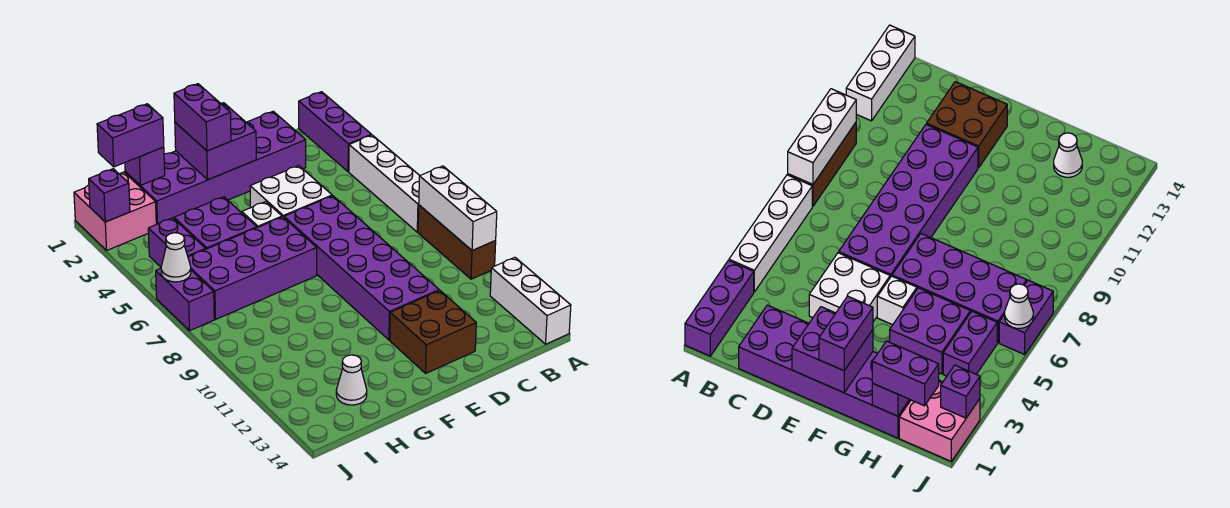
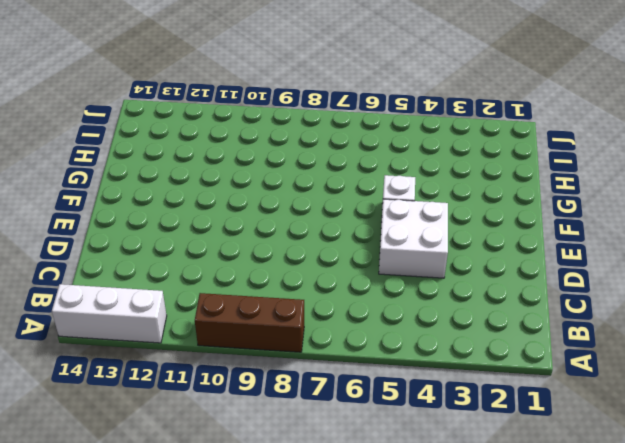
none -> purple 1x3 brick [299,92,371,172]
none -> white 1x4 brick [349,135,420,232]
none -> purple 2x6 brick [125,111,306,224]

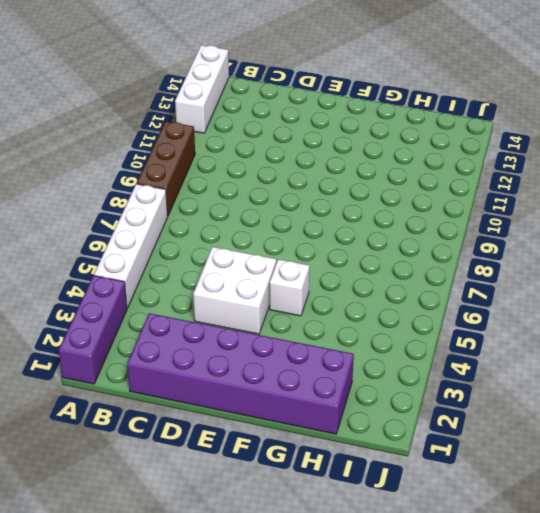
none -> purple 2x6 brick [284,196,439,340]
none -> brown 2x2 brick [390,291,476,373]
none -> purple 2x4 brick [188,217,317,319]

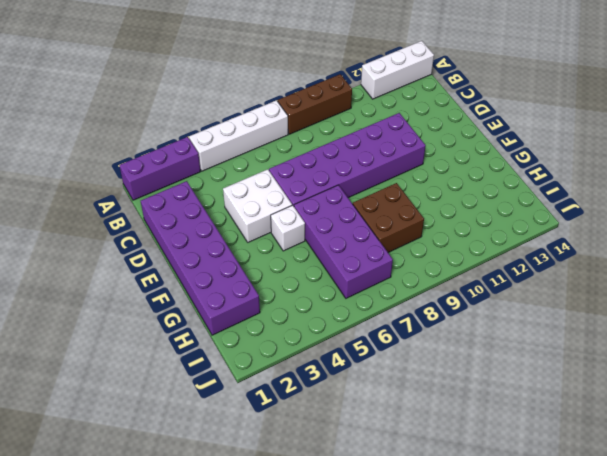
brown 2x2 brick [353,183,424,252] -> brown 2x2 brick moved to [390,291,476,373]
none -> purple 2x2 brick [174,197,257,249]
none -> white 1x1 cone [336,355,367,405]
none -> pink 2x2 brick [74,172,156,250]

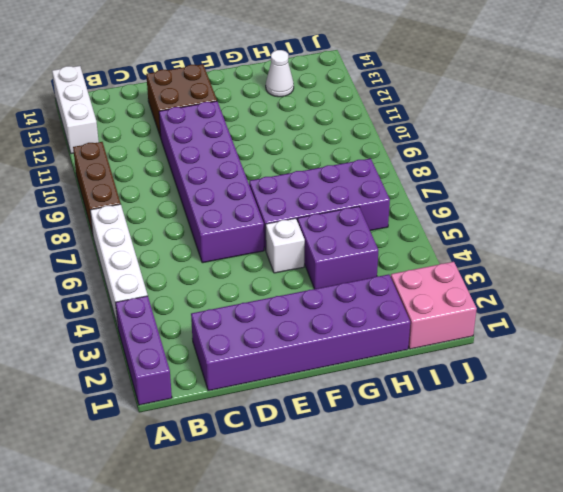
none -> white 2x2 brick [250,166,332,217]
none -> purple 1x2 brick [148,218,205,267]
none -> purple 1x2 brick [156,268,214,331]

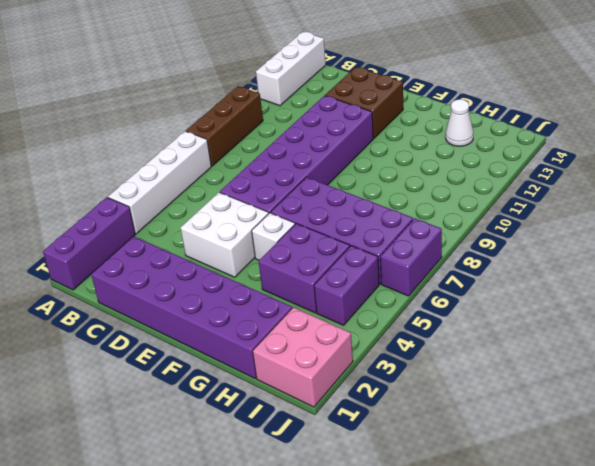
none -> white 1x3 brick [419,166,497,251]
none -> purple 2x2 brick [175,103,256,180]
none -> purple 1x1 brick [125,147,165,186]

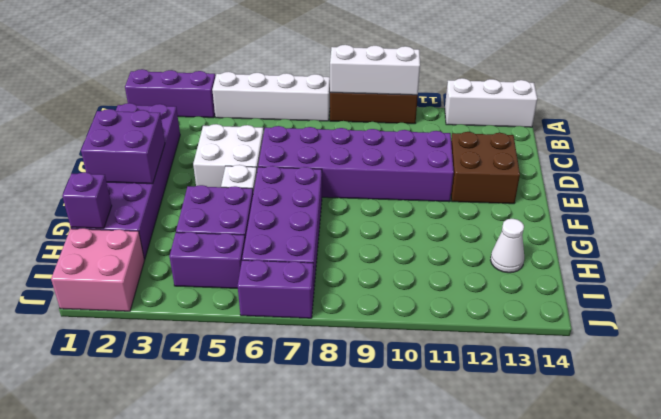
none -> purple 1x1 brick [89,169,130,222]
none -> white 1x1 cone [161,233,191,282]
none -> purple 1x2 brick [174,84,231,151]

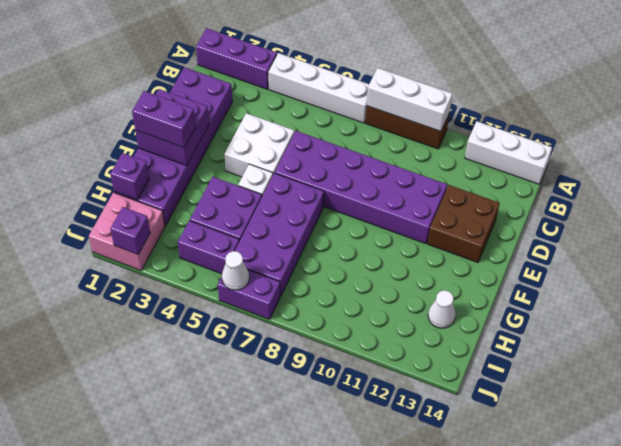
none -> purple 1x2 brick [97,104,164,167]

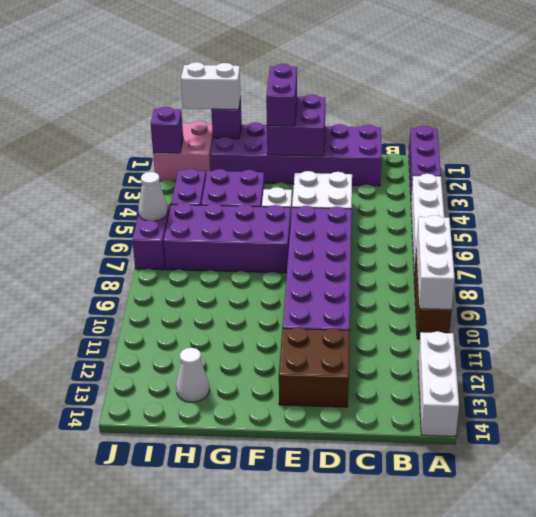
white 1x2 brick [181,62,241,110] -> purple 1x2 brick [97,104,164,167]

